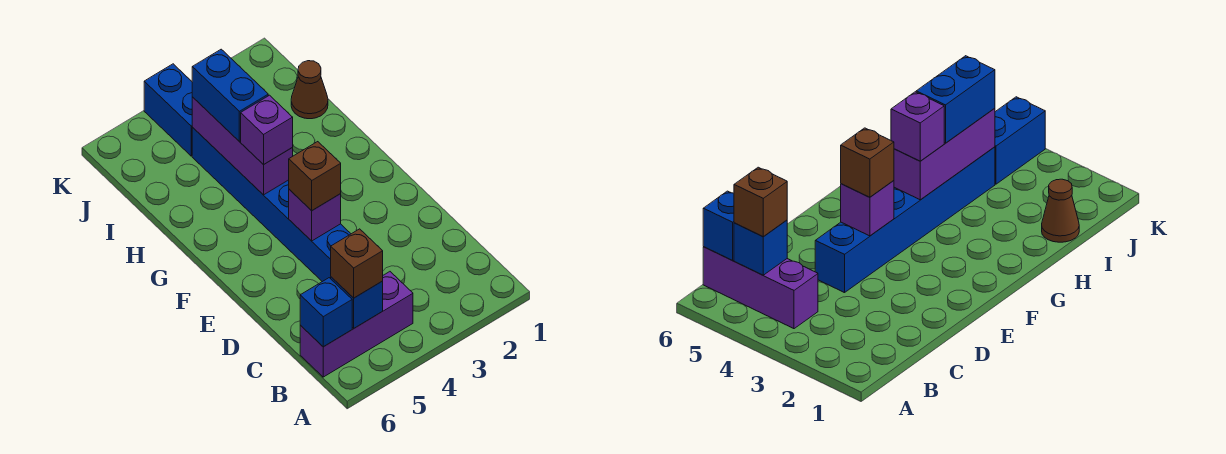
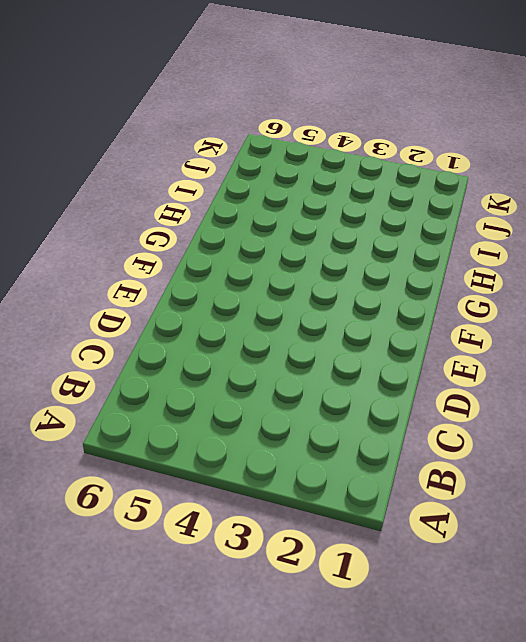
none -> purple 1x3 brick [300,272,413,377]
none -> blue 1x6 brick [192,128,351,282]
none -> brown 1x1 cone [291,61,328,119]

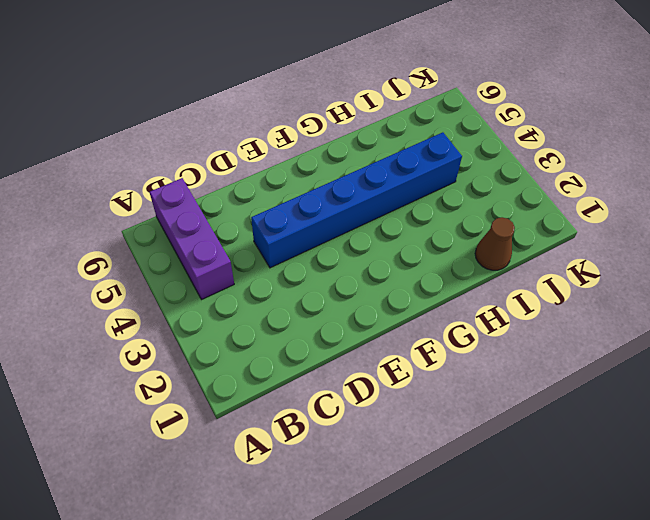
none -> blue 1x2 brick [144,64,193,156]
none -> blue 1x1 brick [331,277,383,328]
none -> blue 1x1 brick [300,278,352,347]

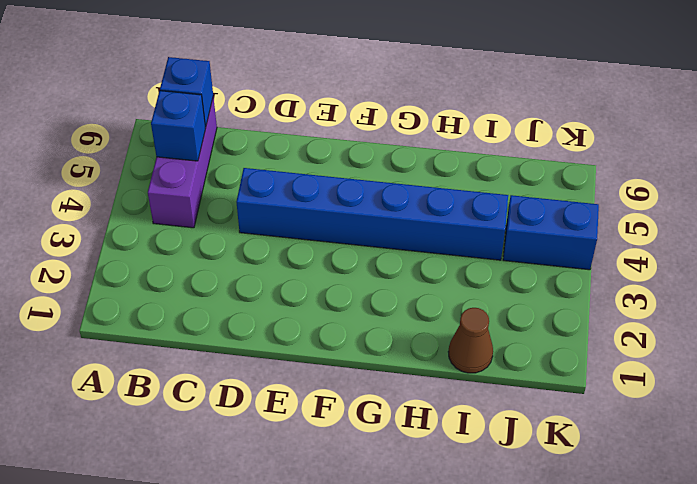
none -> purple 1x1 brick [289,189,341,241]
none -> purple 1x3 brick [192,97,293,195]
none -> brown 1x1 brick [331,229,383,298]

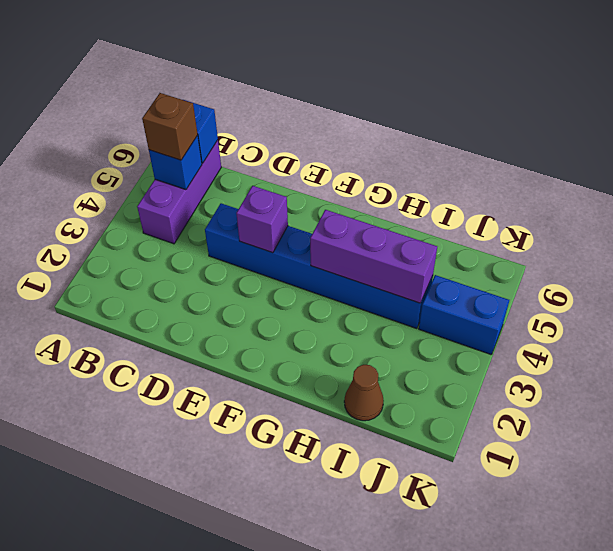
none -> brown 1x1 brick [289,142,341,211]
none -> purple 1x1 brick [241,95,293,165]
none -> blue 1x2 brick [192,49,268,141]

